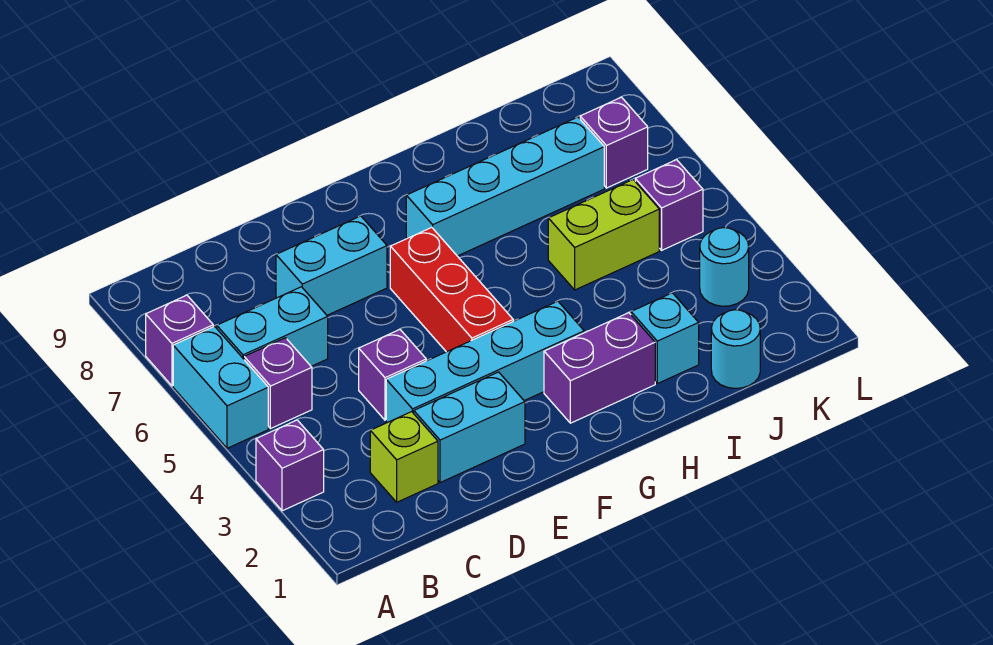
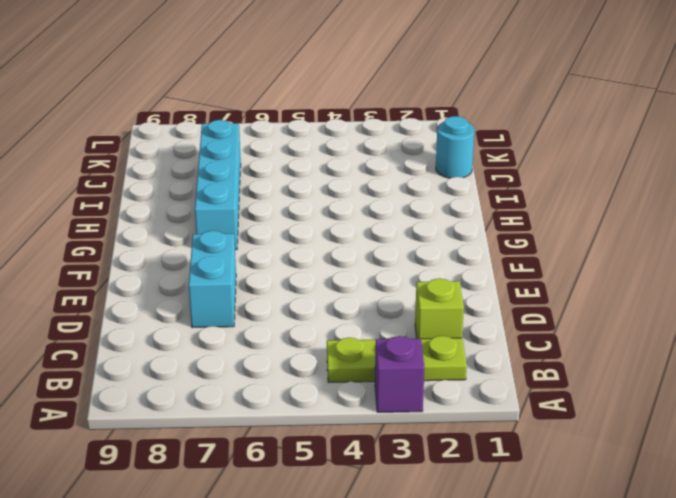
lime 1x3 plate [327,336,467,383] -> none
none -> cyan 1x2 brick [173,326,268,448]
none -> purple 1x1 brick [146,295,213,386]
none -> purple 1x1 brick [244,338,312,429]

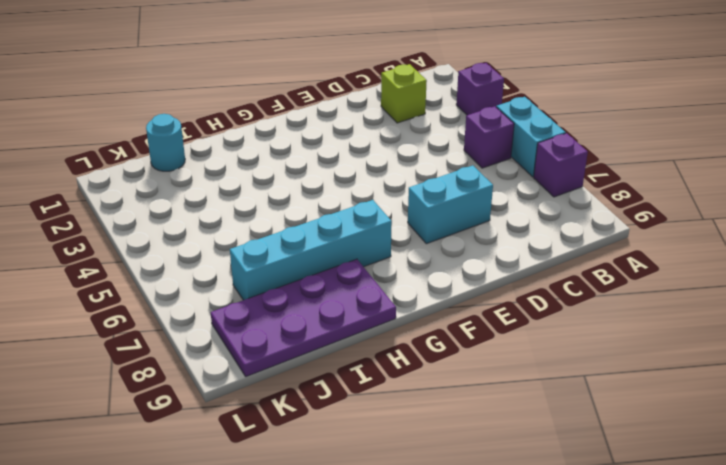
purple 2x4 plate [211,259,396,377] -> none
none -> cyan 1x2 brick [217,287,328,366]
none -> cyan 1x2 brick [414,372,525,483]
none -> cyan 1x4 brick [386,301,584,423]

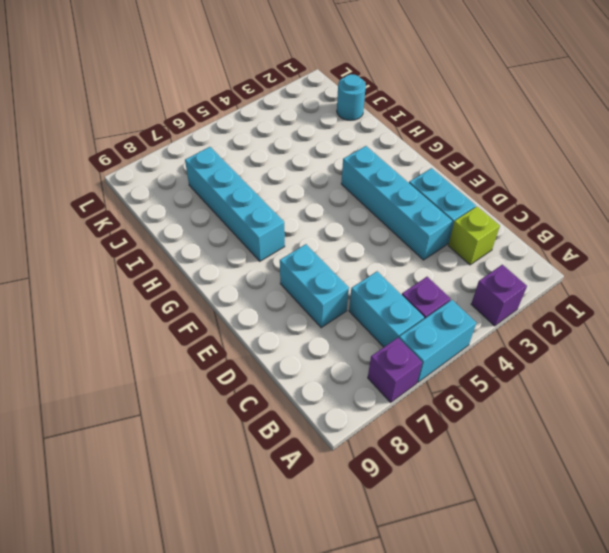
none -> purple 1x1 brick [359,330,426,420]
none -> red 1x3 brick [390,227,513,352]
none -> purple 1x2 brick [544,313,655,423]

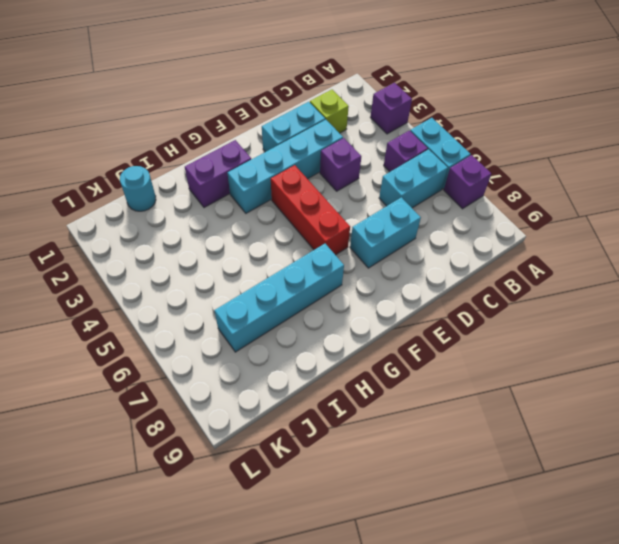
none -> cyan 1x1 brick [631,293,699,384]
none -> lime 1x2 brick [548,180,659,290]
none -> cyan 1x1 round brick [700,228,749,306]

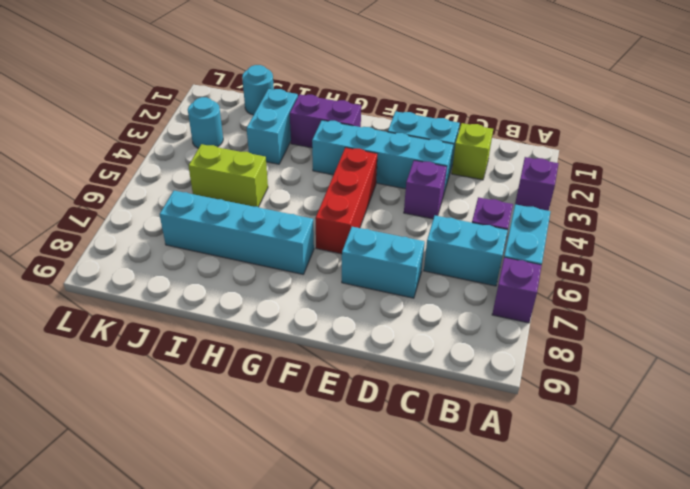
cyan 1x2 brick [247,89,298,164] -> cyan 1x1 brick [631,293,699,384]
none -> purple 1x1 brick [635,160,703,250]
none -> purple 1x1 brick [580,97,648,188]

